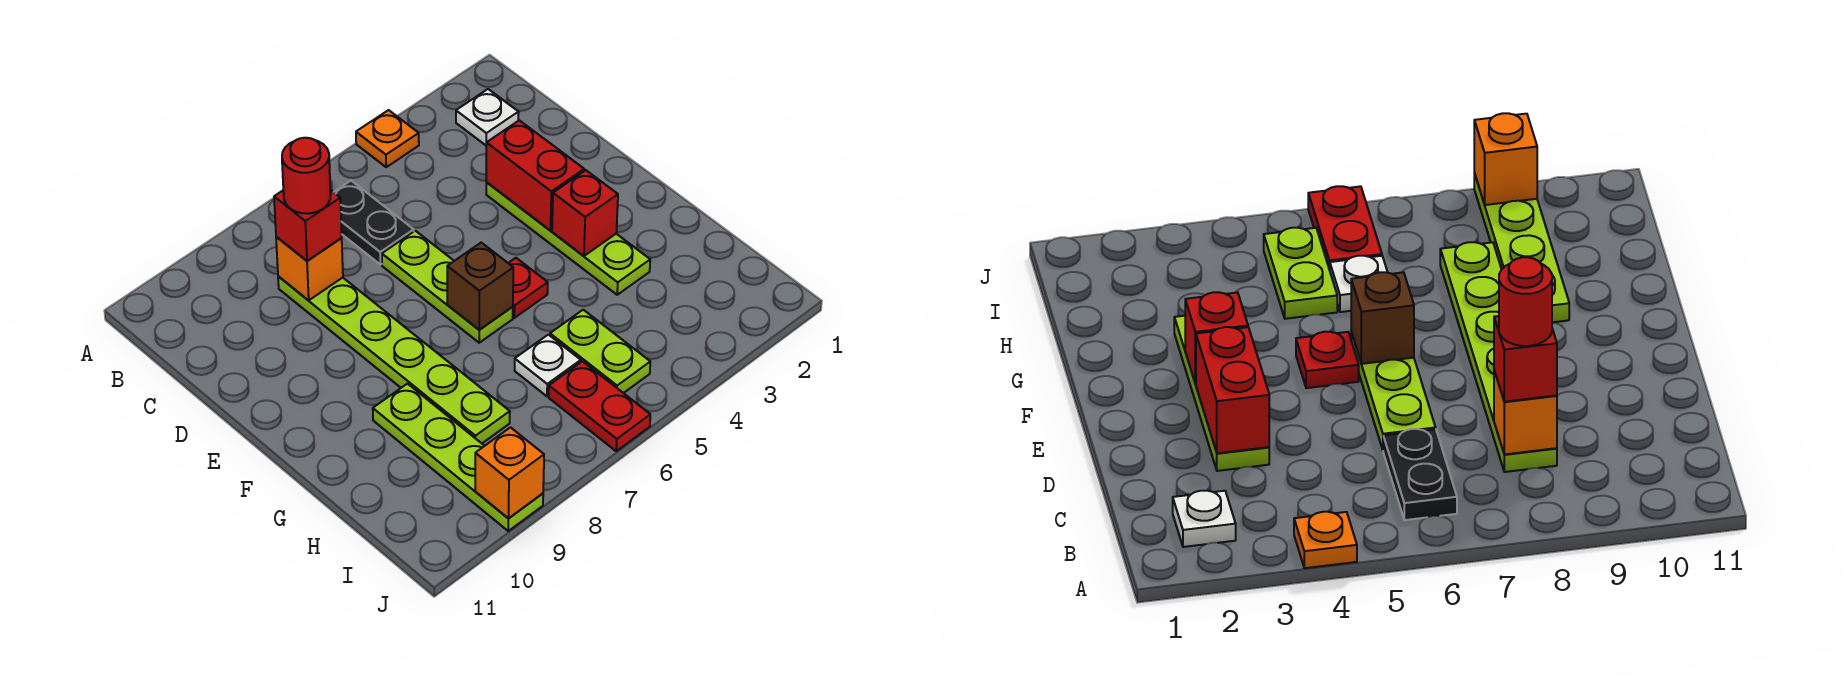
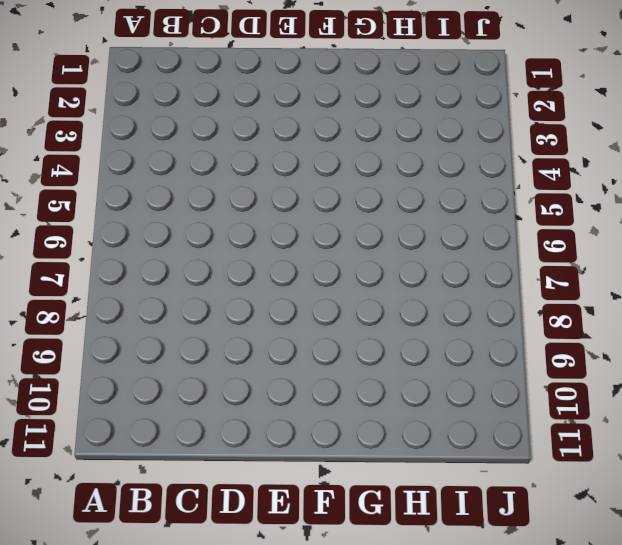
none -> orange 1x1 plate [356,110,419,167]
none -> white 1x1 plate [456,89,519,145]
none -> black 1x2 plate [334,181,414,265]

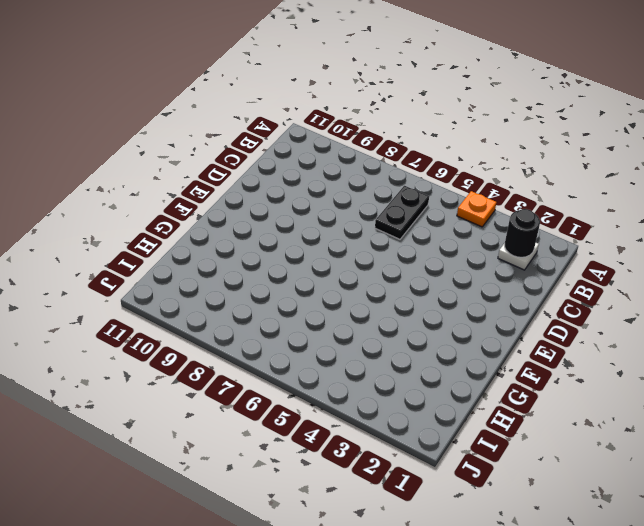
black 1x1 round brick [505,209,540,257] -> none
none -> lime 1x6 plate [278,276,510,443]
none -> lime 1x4 plate [486,182,650,295]
none -> lime 1x3 plate [382,231,513,343]

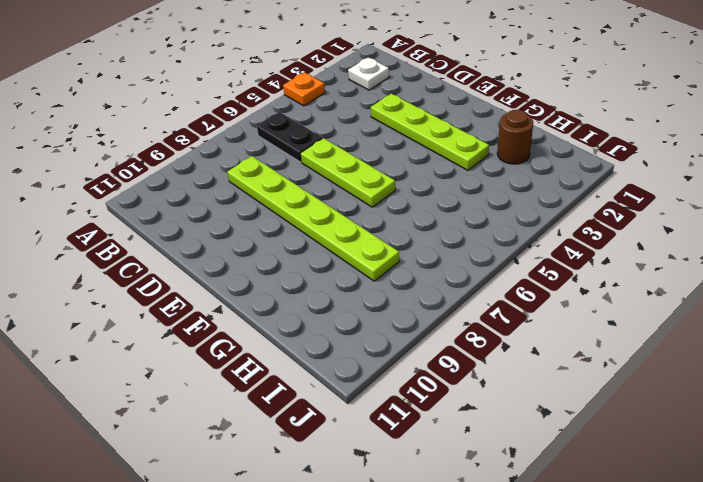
brown 1x1 round brick [497,110,533,164] -> none
none -> red 1x1 plate [509,258,548,318]
none -> lime 1x4 plate [373,384,543,531]
none -> lime 1x2 plate [550,310,650,393]

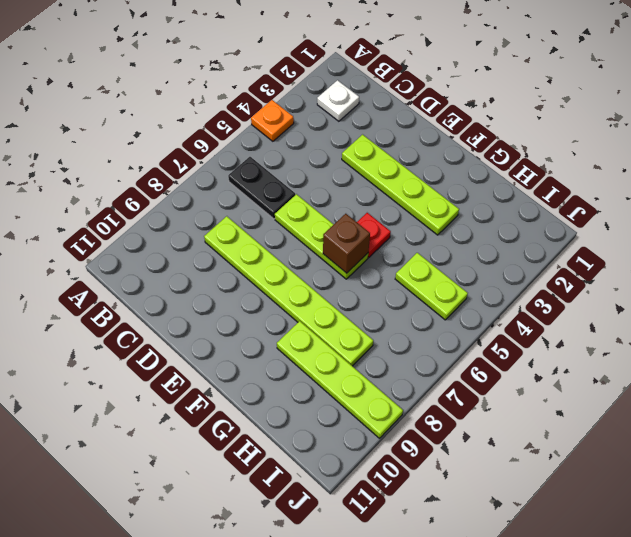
none -> white 1x1 plate [515,335,581,396]
none -> red 1x2 plate [549,361,650,451]
none -> orange 1x1 brick [276,237,343,300]

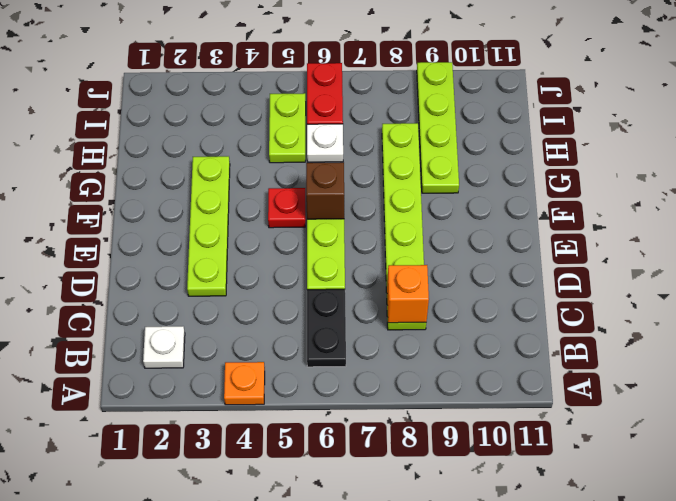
none -> red 1x2 brick [486,120,584,231]
none -> red 1x1 brick [552,170,618,256]
none -> orange 1x1 brick [475,428,544,519]

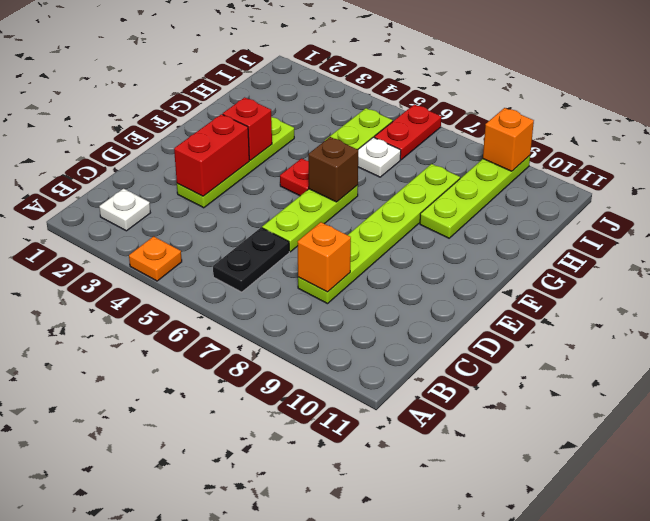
none -> red 1x1 brick [274,190,342,261]
none -> red 1x1 round brick [282,138,331,214]

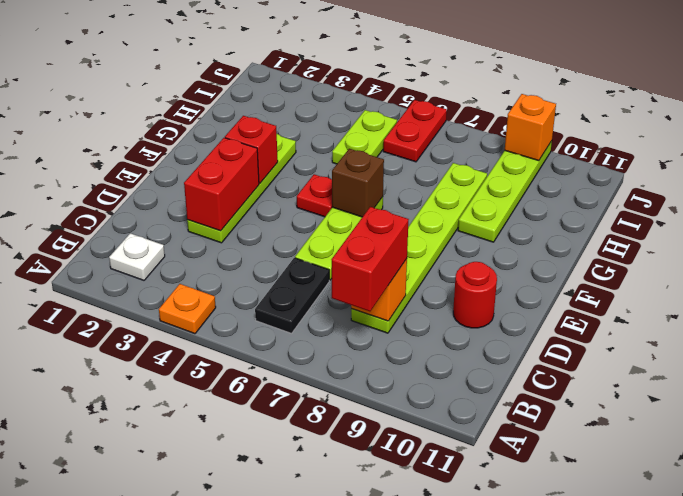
red 1x2 brick [331,207,409,311] -> red 1x1 brick [274,190,342,261]
red 1x1 round brick [453,262,497,328] -> red 1x1 round brick moved to [282,138,331,214]
none -> white 1x1 plate [515,335,581,396]

